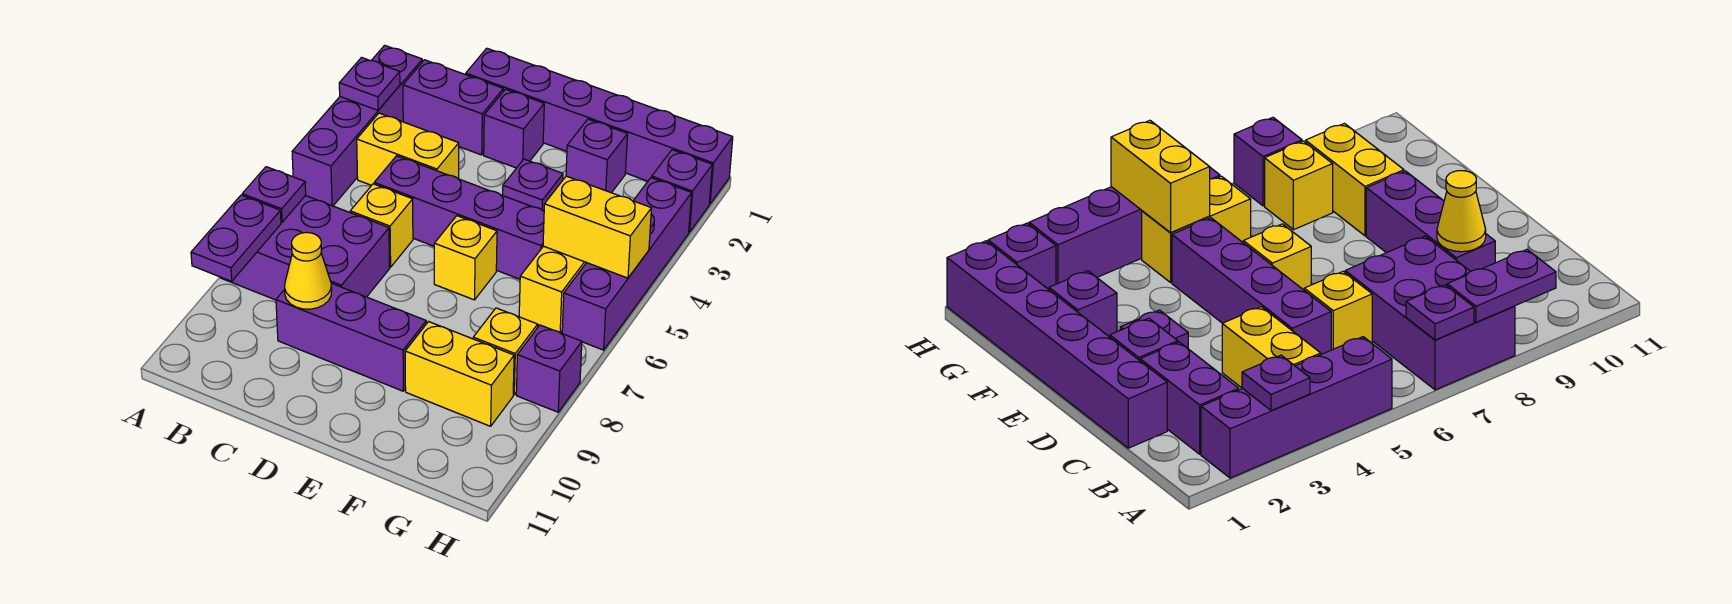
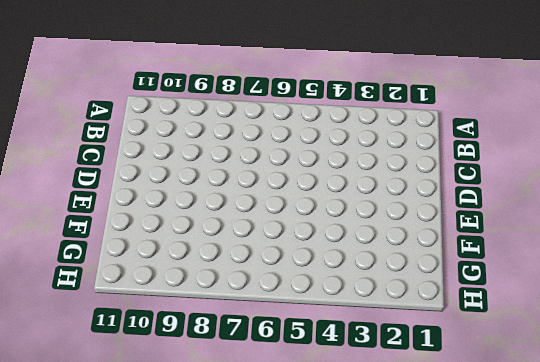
none -> purple 1x4 brick [292,45,422,206]
none -> purple 2x3 brick [220,196,389,300]
none -> purple 1x2 brick [403,60,503,155]

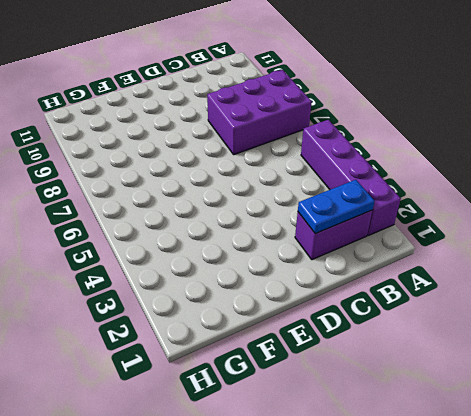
blue 1x2 plate [298,180,375,234] -> none
none -> yellow 1x2 brick [357,113,459,185]
none -> purple 1x6 brick [466,48,733,204]
none -> purple 1x4 brick [374,156,544,279]

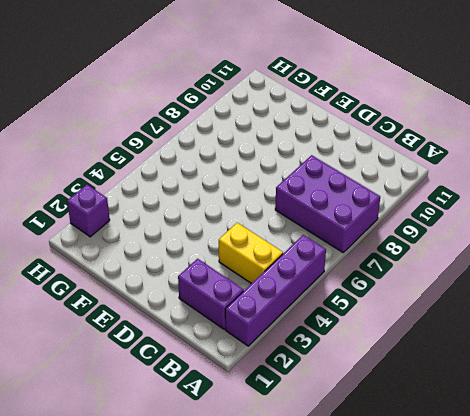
none -> purple 1x6 brick [466,48,733,204]
none -> purple 1x4 brick [374,156,544,279]
none -> yellow 1x1 brick [350,184,413,267]

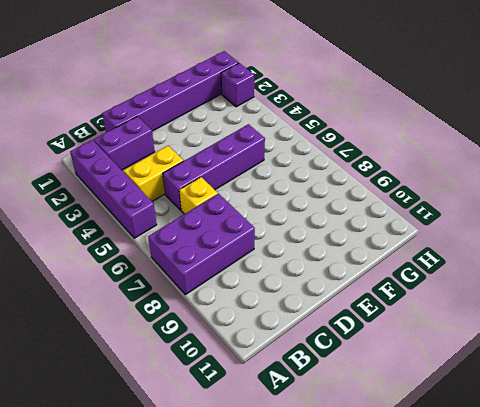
none -> purple 1x3 brick [276,283,426,391]
none -> purple 1x1 brick [484,89,544,168]
none -> purple 1x1 plate [503,159,563,211]

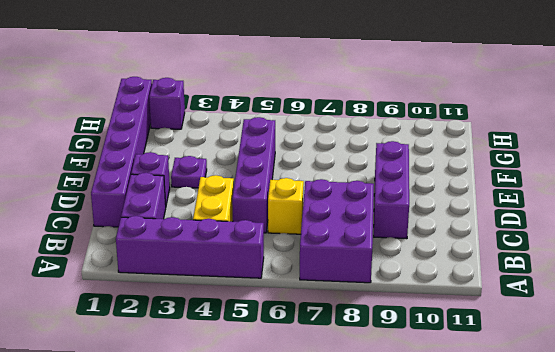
none -> yellow 1x1 brick [434,216,497,300]
none -> purple 1x1 brick [566,119,628,193]
none -> yellow 1x2 brick [405,322,514,426]

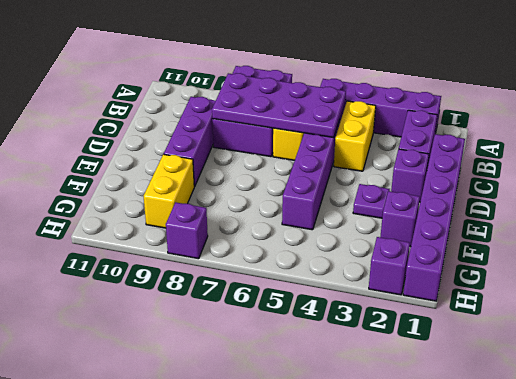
purple 2x4 plate [212,73,346,138] -> none
none -> yellow 1x1 brick [434,216,497,300]
none -> yellow 1x2 brick [519,246,586,333]
none -> yellow 1x1 brick [473,308,538,395]

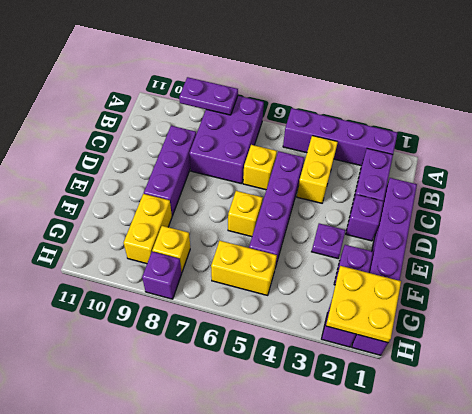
yellow 2x2 plate [326,266,401,343] -> none
none -> purple 1x4 brick [562,178,692,350]
none -> purple 1x1 plate [339,58,400,110]
none -> purple 1x1 plate [242,167,306,222]

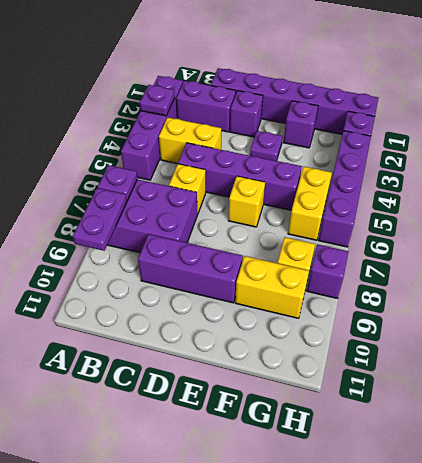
none -> yellow 1x1 cone [285,232,332,309]
none -> yellow 1x2 brick [543,176,651,278]

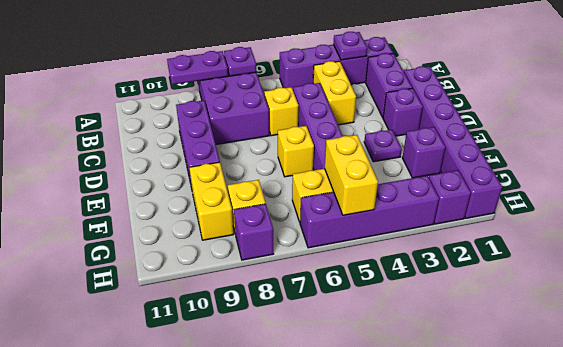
none -> yellow 1x1 cone [285,232,332,309]

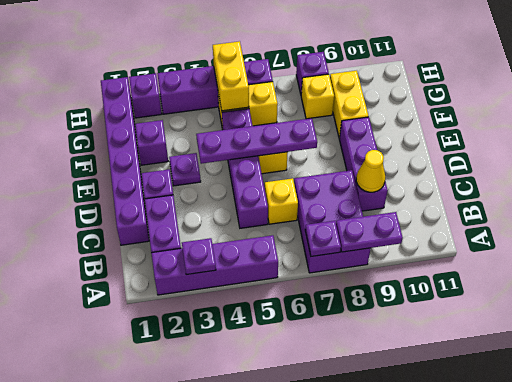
purple 1x4 plate [196,118,317,164] -> none
none -> yellow 1x2 brick [357,113,459,185]

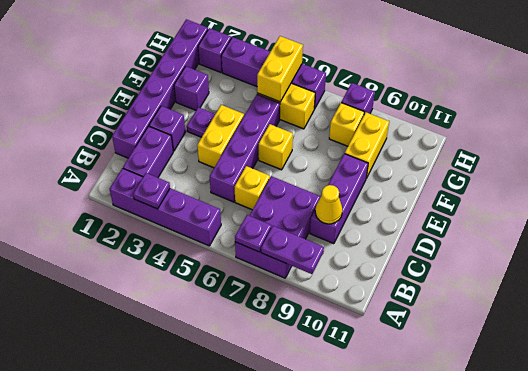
yellow 1x2 brick [197,105,244,168] -> yellow 1x2 brick moved to [357,113,459,185]

